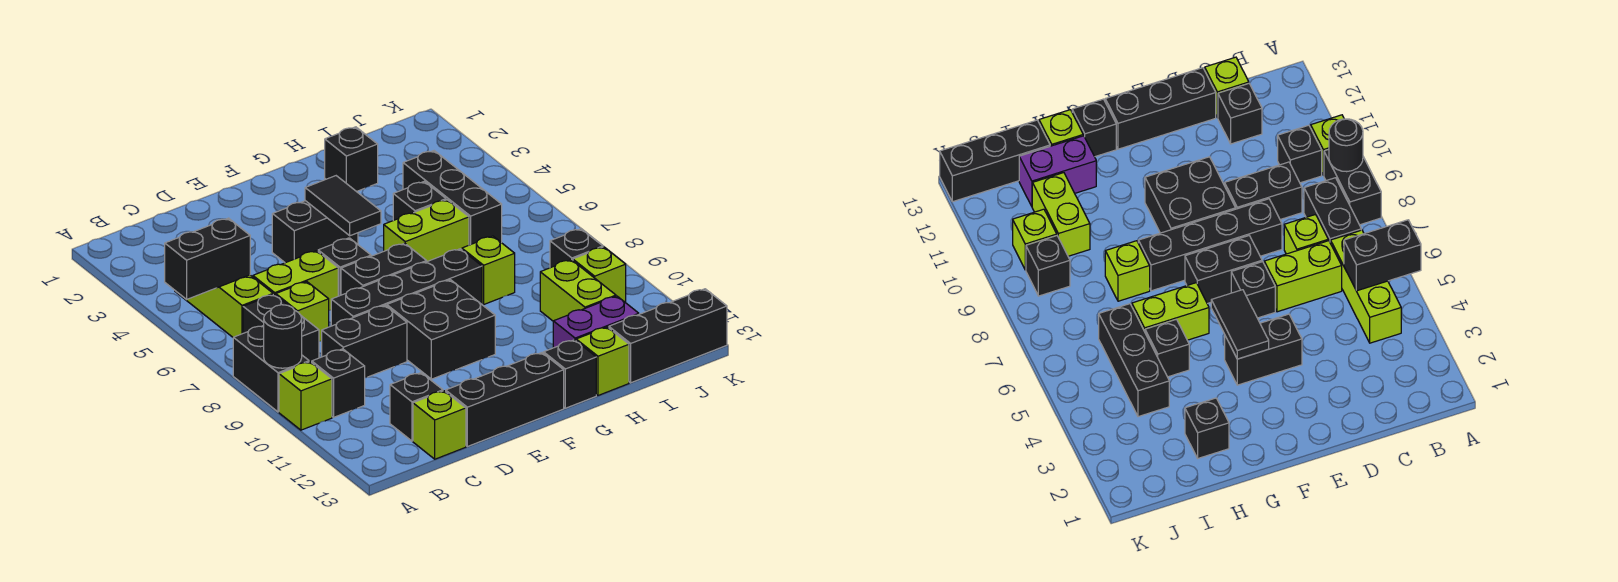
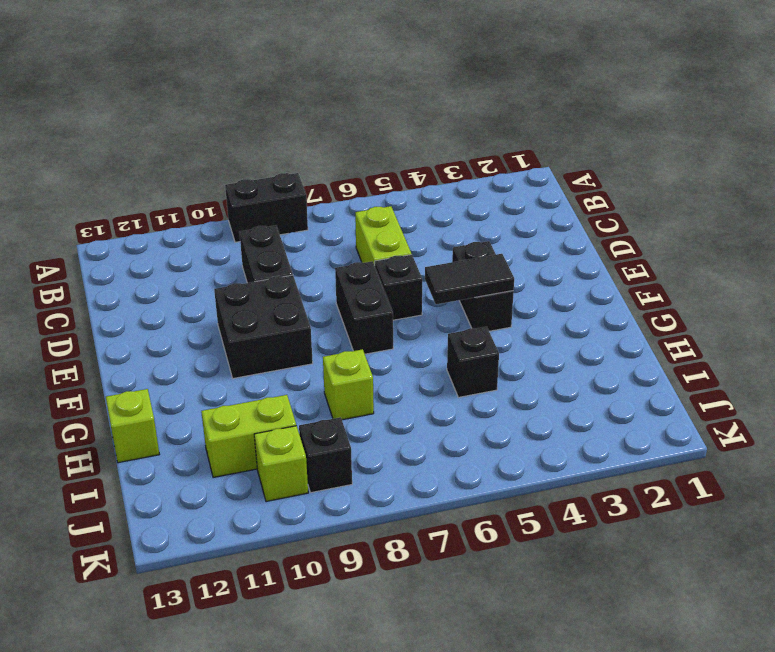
none -> lime 1x1 brick [279,362,332,430]
none -> lime 1x3 brick [175,275,273,337]
none -> black 1x2 brick [243,294,319,363]
none -> black 1x1 brick [312,349,365,417]

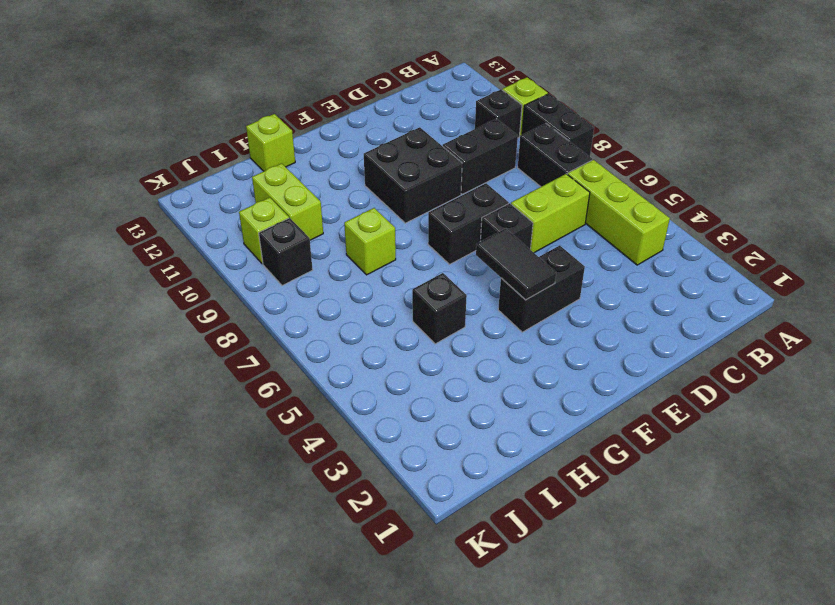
none -> lime 1x1 brick [276,282,329,341]
none -> black 1x1 brick [390,373,443,441]
none -> lime 1x1 brick [413,391,466,459]
none -> black 1x4 brick [331,249,482,326]

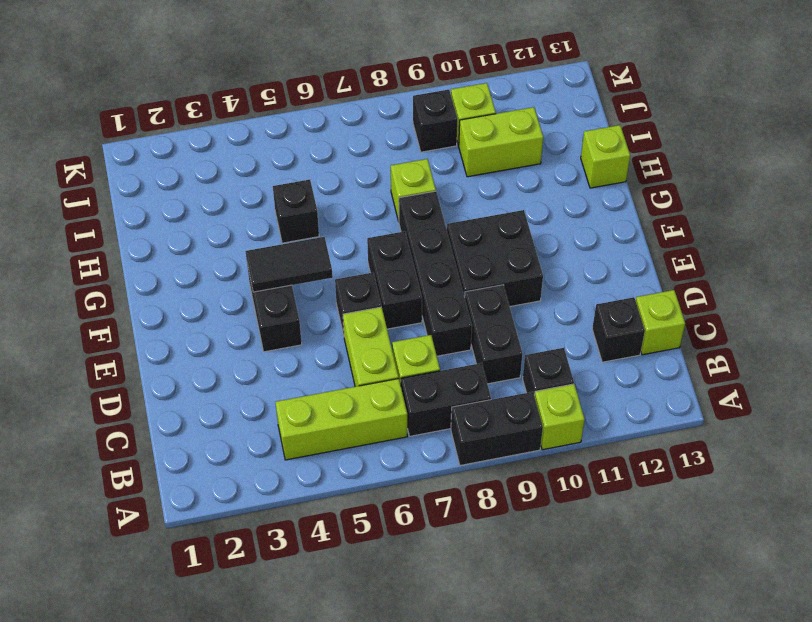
none -> black 1x3 brick [446,353,564,447]
none -> lime 1x2 brick [384,200,469,262]
none -> black 1x1 brick [544,340,596,408]
none -> black 1x1 brick [325,127,378,192]

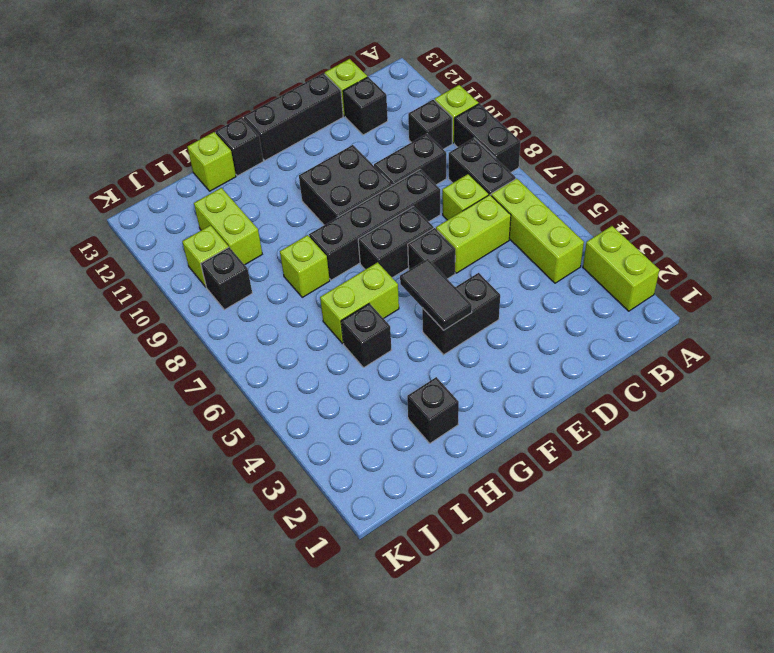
lime 1x2 brick [583,226,659,311] -> none
none -> purple 1x2 brick [553,296,639,348]
none -> black 1x3 brick [403,151,502,245]
none -> black 1x3 brick [609,289,727,383]
none -> black 1x2 brick [165,218,250,299]

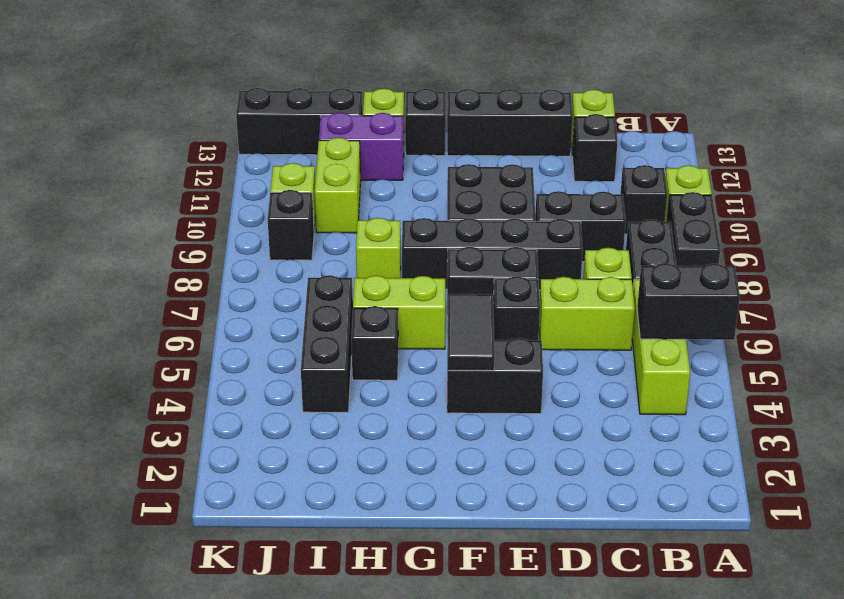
none -> black 1x1 brick [325,127,378,192]
none -> black 1x1 round brick [264,305,302,368]

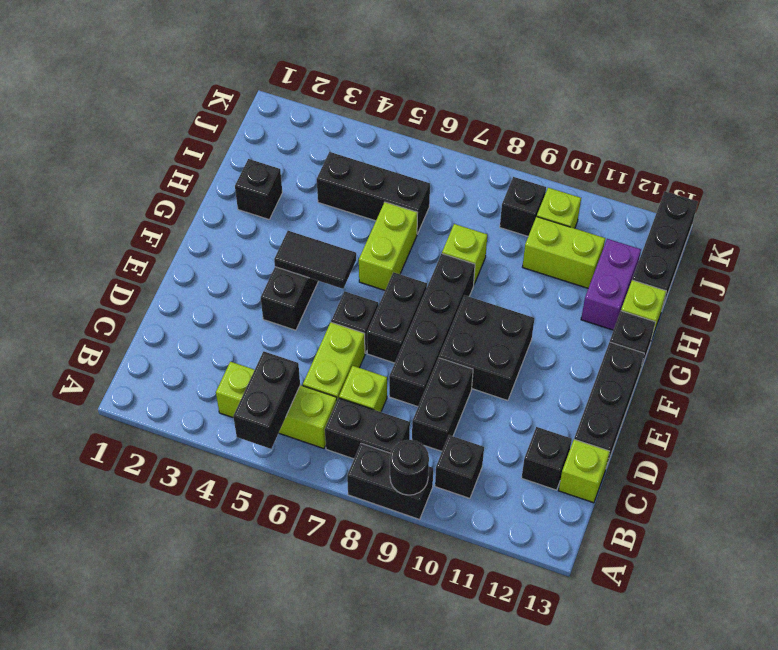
none -> lime 1x1 brick [279,362,332,430]
none -> black 1x1 brick [393,181,446,220]

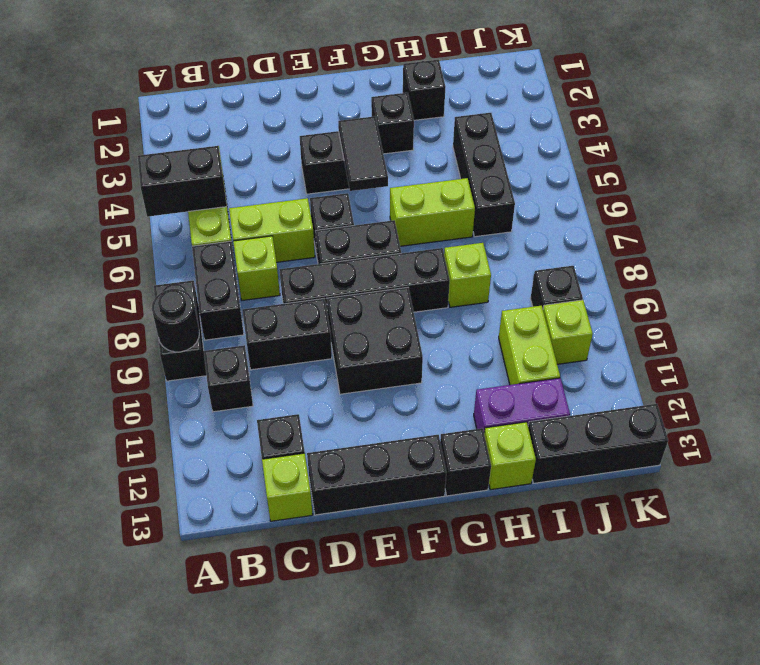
black 1x1 brick [371,93,414,154] -> black 1x1 brick moved to [393,181,446,220]
none -> lime 1x1 brick [279,362,332,430]

